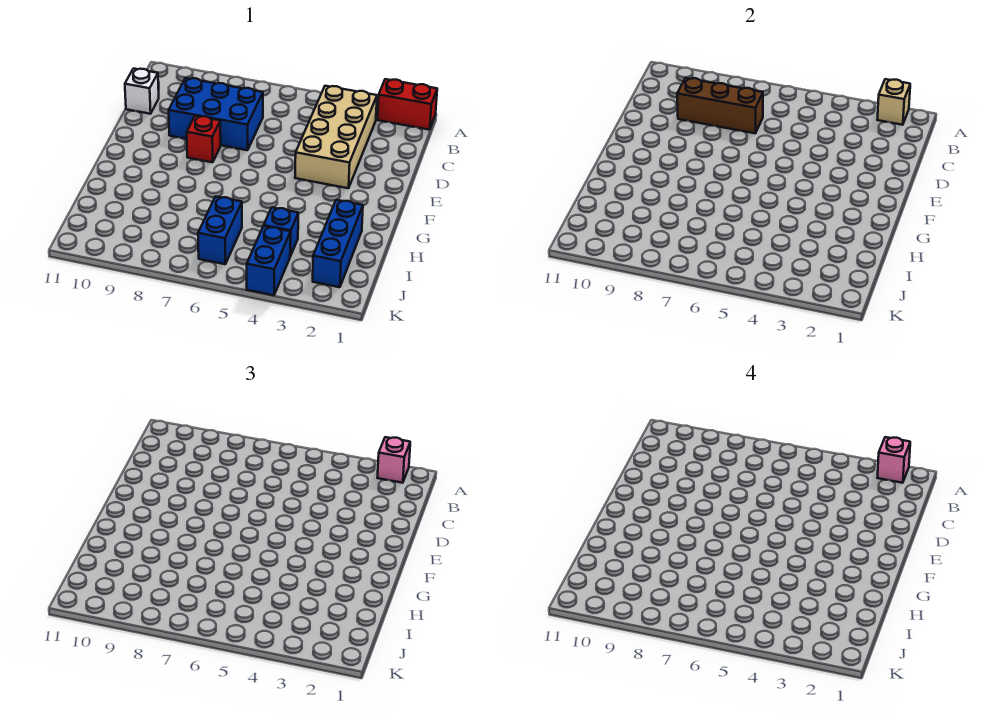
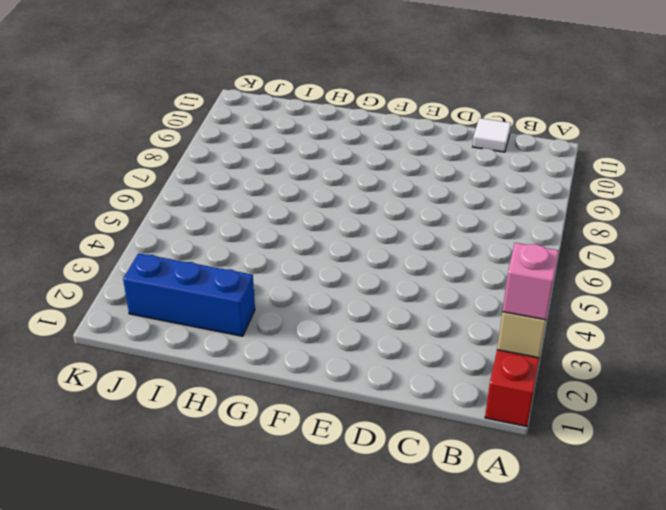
white 1x1 tile [473,118,511,152] -> white 1x1 brick [125,69,159,114]
none -> tan 2x4 brick [295,86,377,188]
none -> blue 2x3 brick [169,78,263,150]
none -> red 1x1 brick [187,116,221,162]

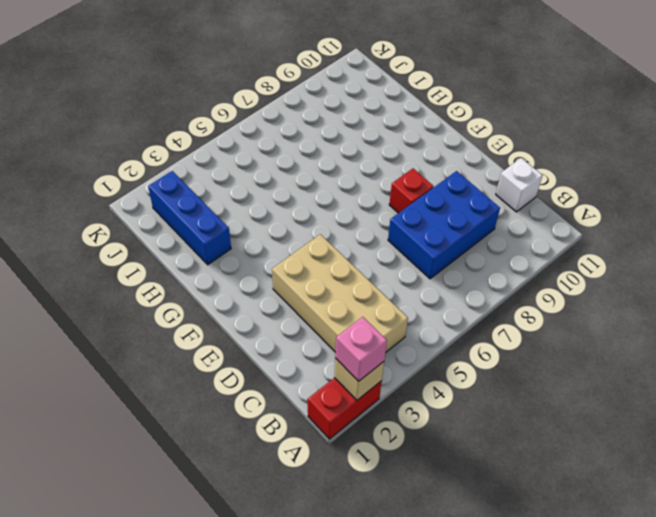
none -> blue 1x1 brick [264,207,298,256]
none -> blue 1x2 brick [198,196,242,264]
none -> blue 1x2 brick [247,226,290,295]

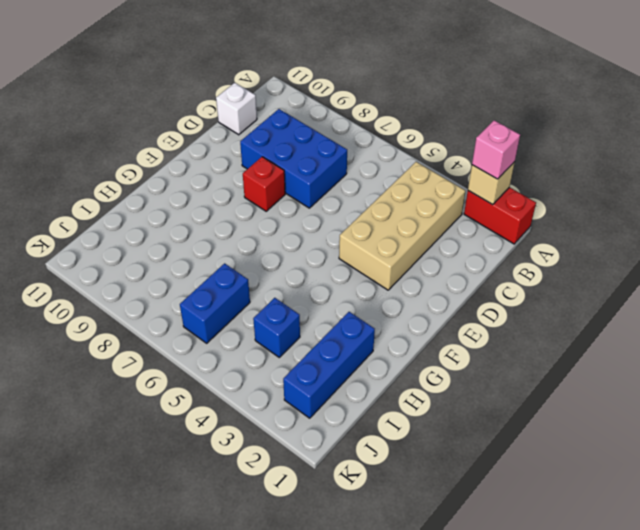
none -> blue 1x2 brick [247,226,290,295]
none -> brown 1x3 brick [677,78,763,133]
none -> pink 1x1 brick [877,437,910,483]

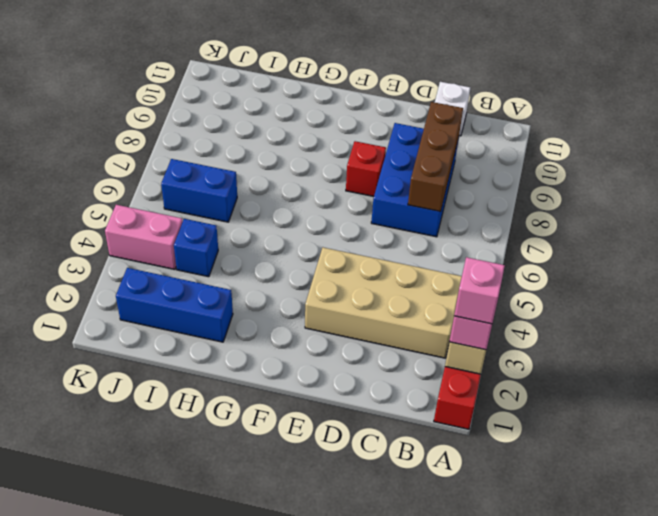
pink 1x2 brick [105,205,183,269] -> blue 1x2 brick [247,226,290,295]

